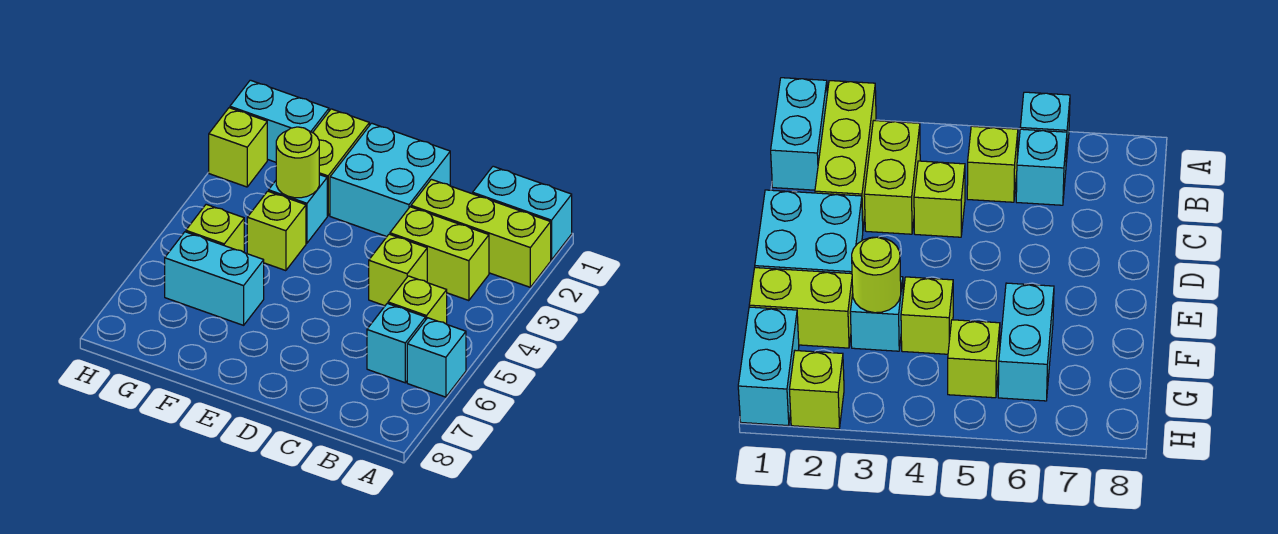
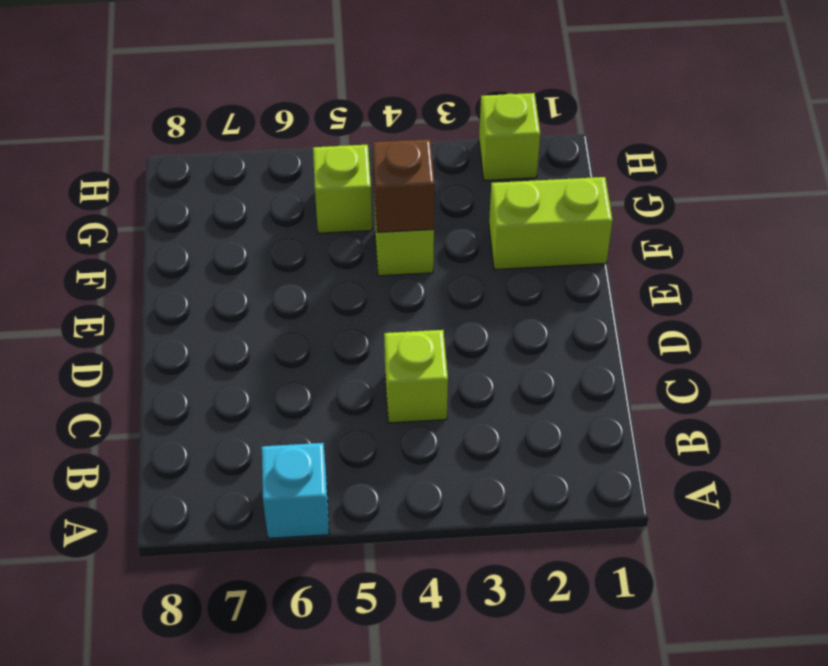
brown 1x1 brick [373,139,435,232] -> none
none -> cyan 1x2 brick [473,166,572,260]
none -> lime 1x3 brick [411,179,551,287]
none -> lime 1x2 brick [390,207,489,301]

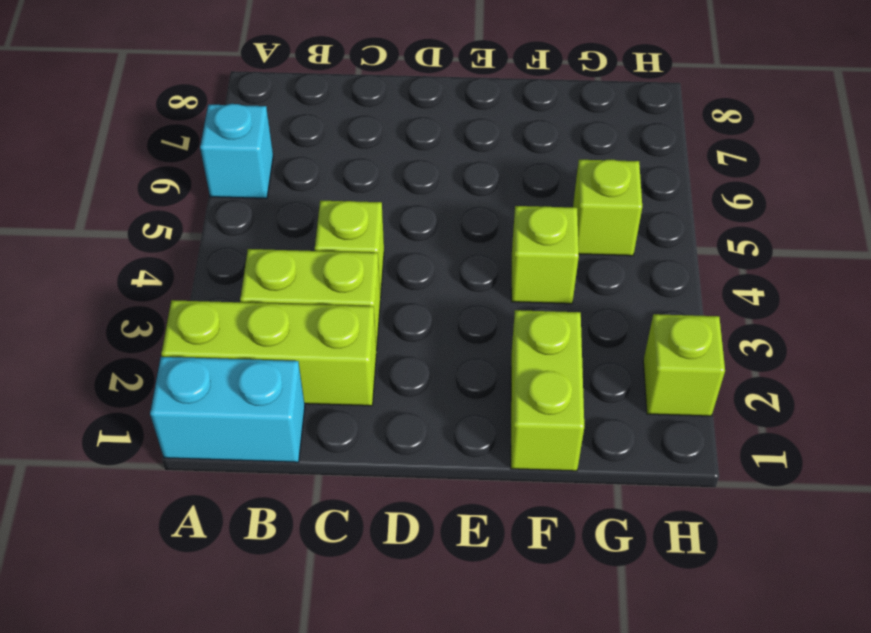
none -> lime 1x1 brick [388,276,447,324]
none -> cyan 1x1 brick [367,303,426,383]
none -> cyan 2x2 brick [330,123,450,237]

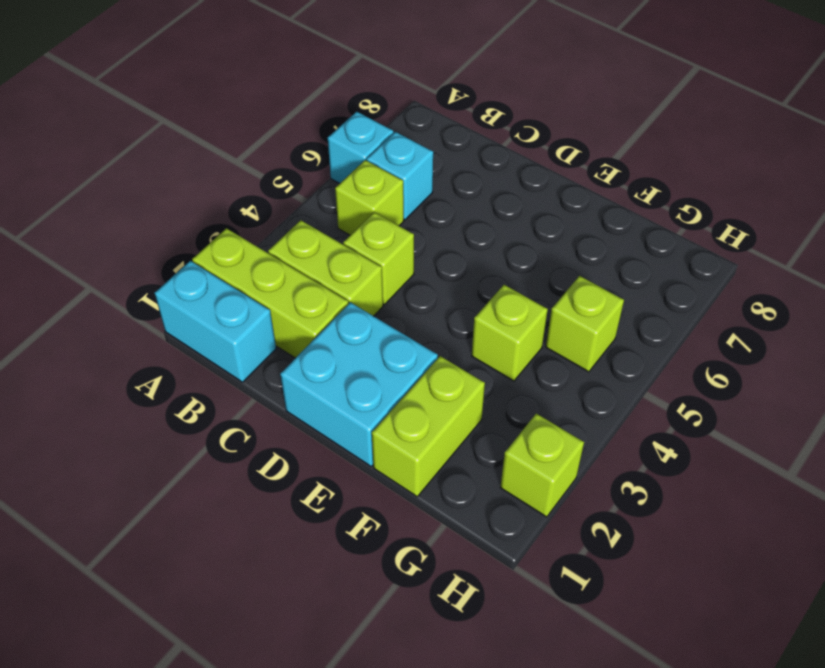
none -> cyan 1x1 brick [269,175,327,243]
none -> cyan 1x2 brick [165,232,264,325]
none -> cyan 1x2 brick [230,80,329,162]

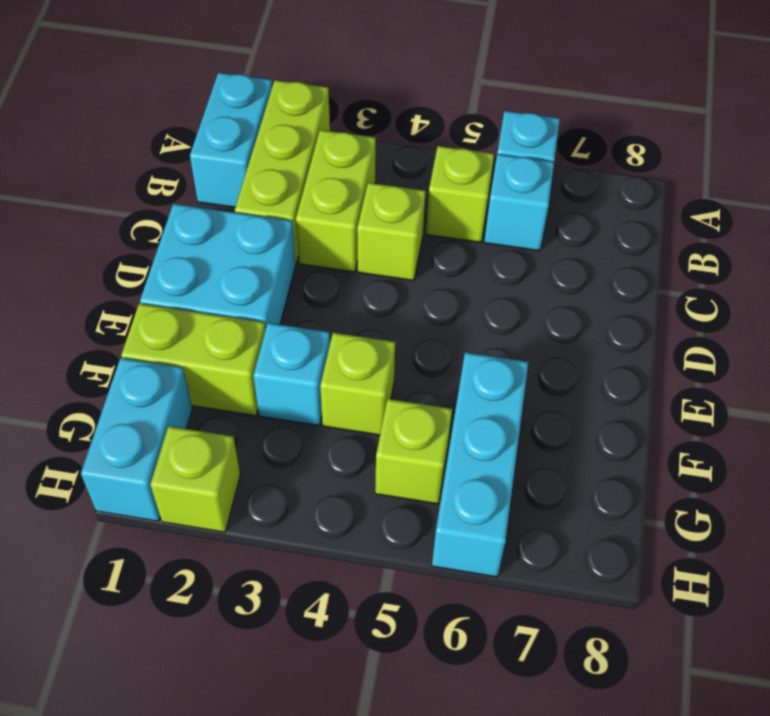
cyan 1x3 brick [432,352,528,577] -> cyan 1x2 brick [165,232,264,325]
none -> lime 1x1 round brick [276,127,319,198]

